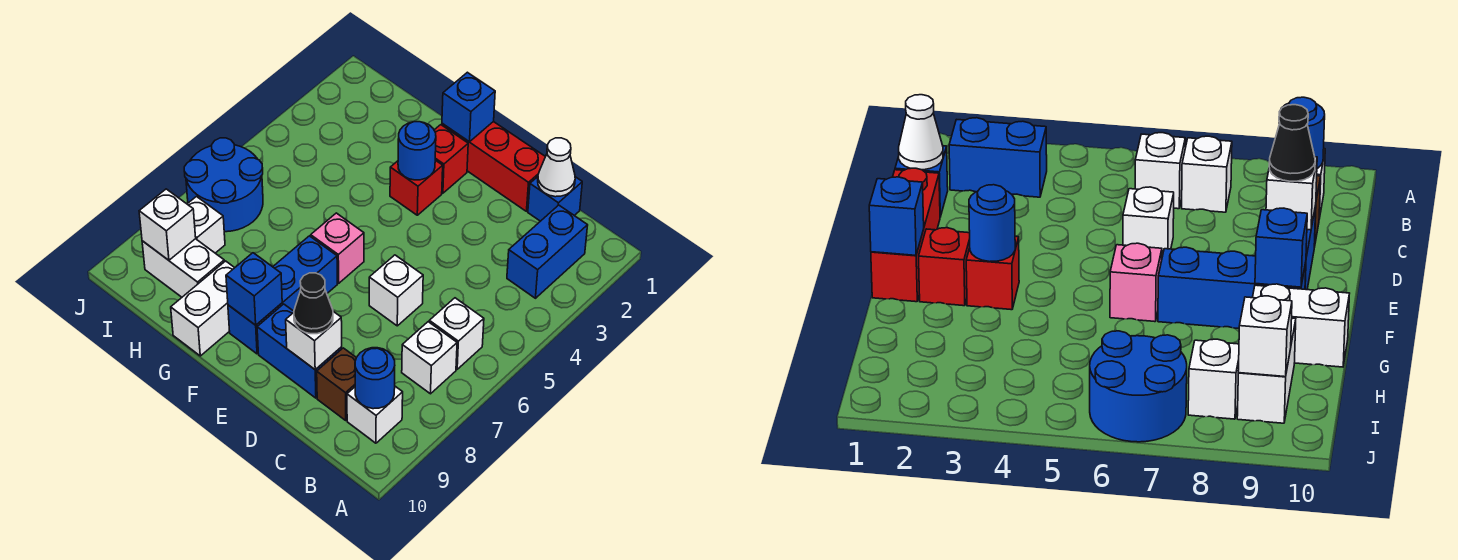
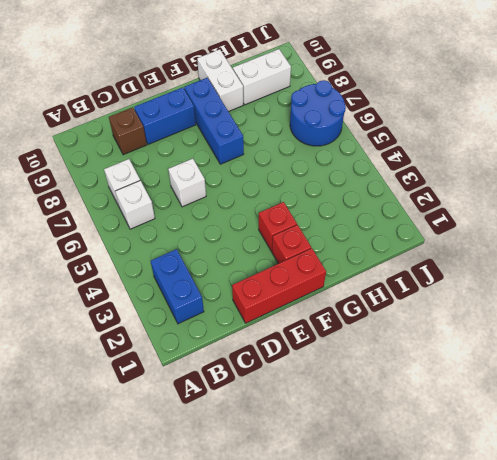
none -> white 1x1 brick [347,386,403,443]
none -> blue 1x1 brick [528,177,582,221]
none -> pink 1x1 brick [311,213,364,283]

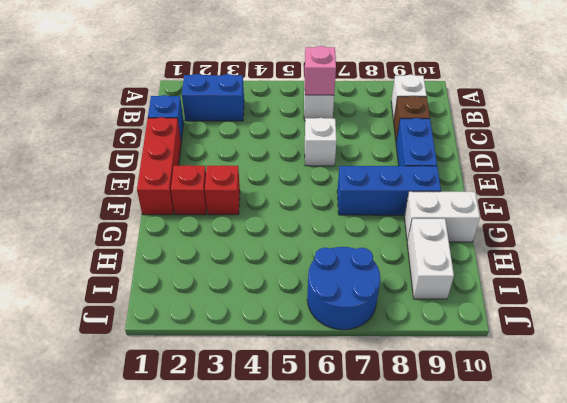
pink 1x1 brick [305,46,336,95] -> pink 1x1 brick moved to [311,213,364,283]
none -> white 1x1 brick [402,322,457,394]
none -> white 1x1 brick [188,197,225,253]
none -> blue 1x1 round brick [355,348,395,409]

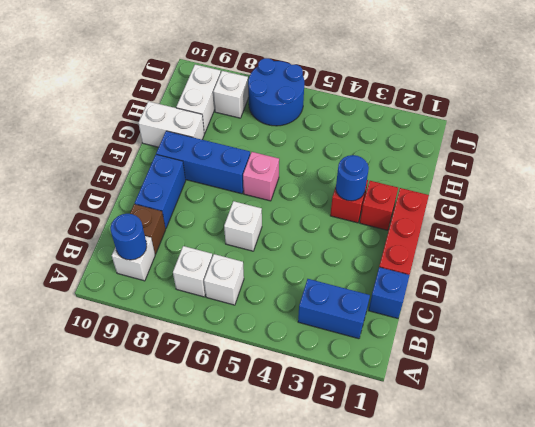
none -> white 1x1 cone [538,138,575,197]
none -> white 1x1 brick [286,311,342,370]
none -> blue 1x1 brick [442,72,495,142]

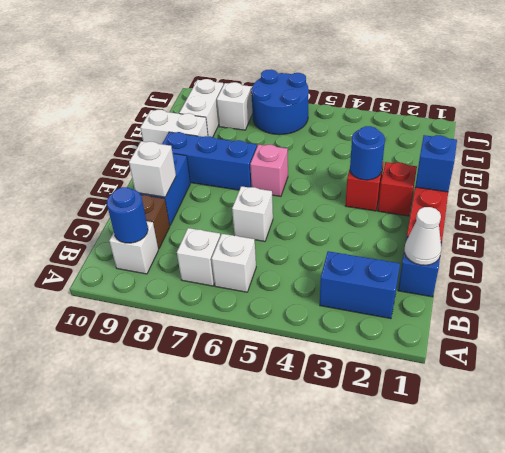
none -> blue 1x1 brick [226,253,282,325]
none -> white 1x1 brick [139,189,196,260]
none -> black 1x1 cone [294,273,333,334]

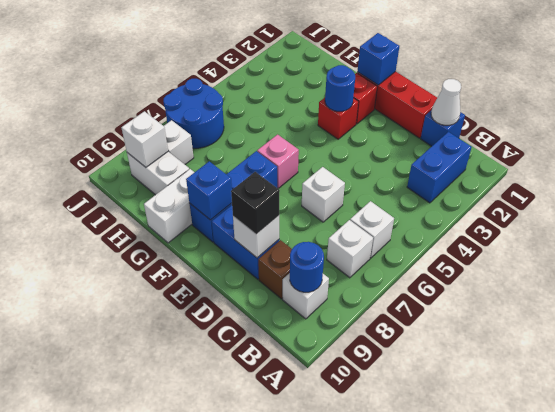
black 1x1 brick [231,172,280,234] -> black 1x1 cone [294,273,333,334]

